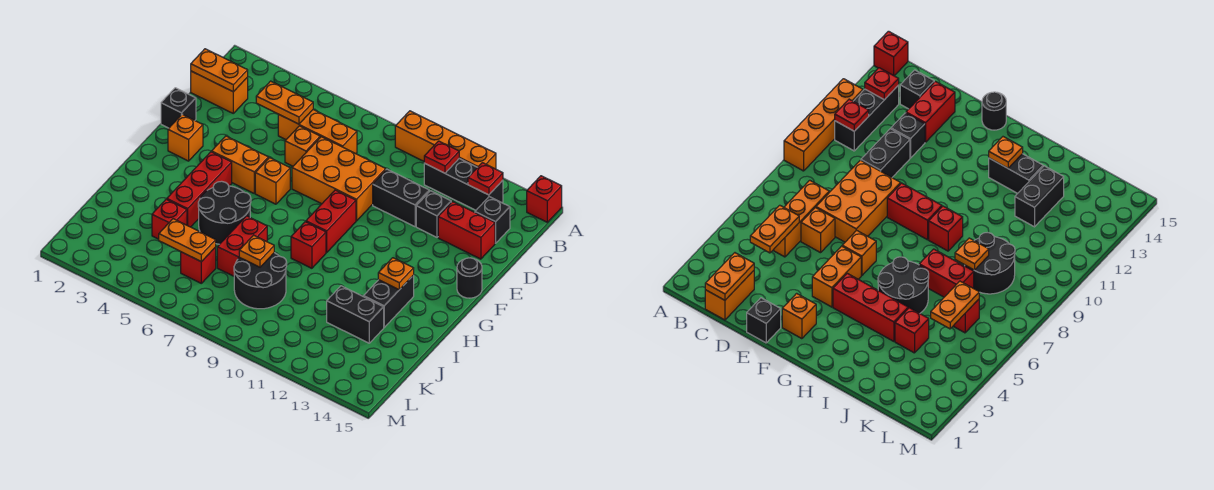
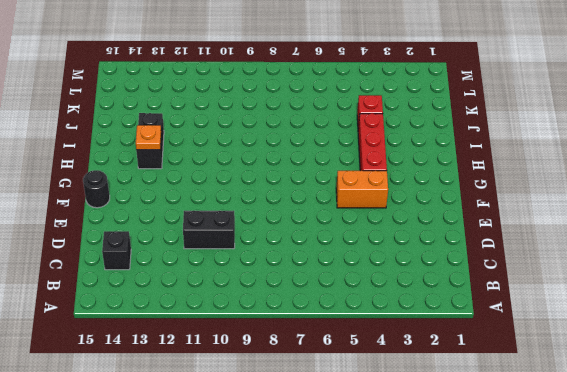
none -> orange 1x4 brick [395,111,496,169]
none -> red 1x1 brick [527,176,562,222]
none -> black 1x3 brick [424,159,503,210]
none -> orange 1x2 brick [191,71,248,113]

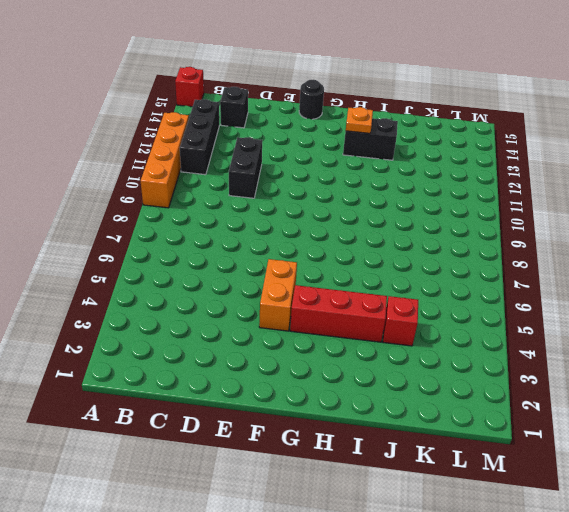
none -> orange 1x2 brick [191,71,248,113]
none -> orange 1x3 brick [278,110,357,154]
none -> orange 1x1 brick [285,126,320,166]
none -> orange 2x3 brick [292,137,386,221]

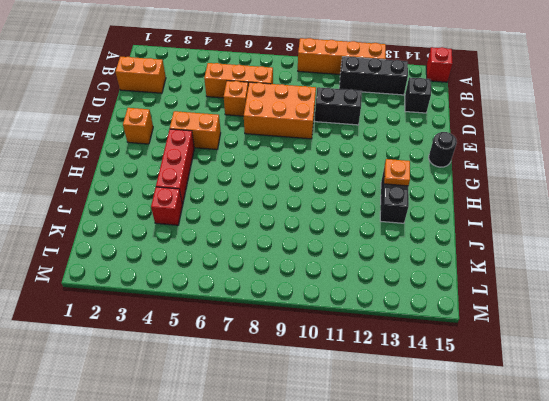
none -> black 1x1 brick [416,191,451,237]
none -> red 1x2 brick [438,202,495,259]
none -> black 1x1 brick [161,88,196,128]
none -> orange 1x1 brick [255,158,290,204]

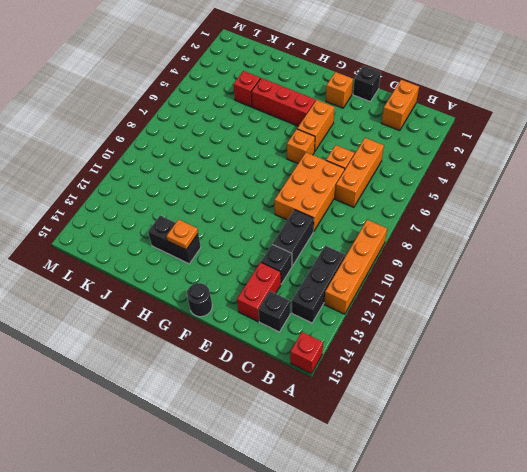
none -> red 1x2 brick [306,190,356,252]
none -> black 2x2 round brick [198,181,251,244]
none -> red 1x1 brick [291,222,326,268]
none -> red 1x2 brick [217,216,267,276]

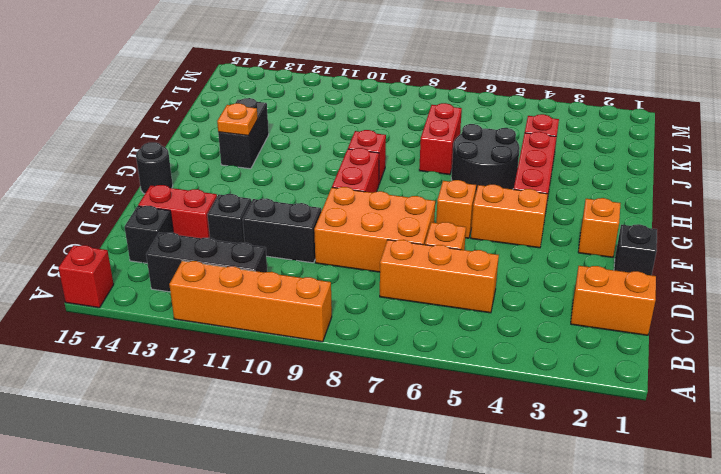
none -> black 2x2 round brick [234,253,287,309]
none -> black 1x2 brick [327,286,384,343]
none -> red 1x1 brick [181,247,216,283]
none -> red 1x1 plate [424,141,459,173]

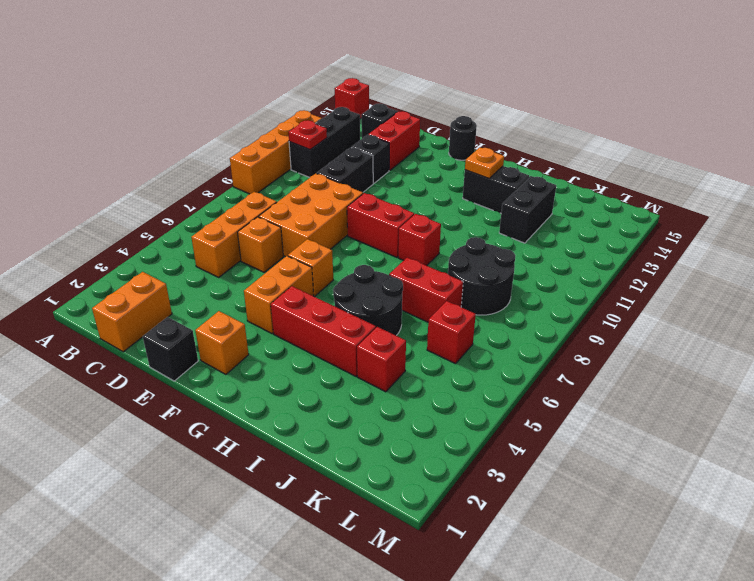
none -> red 1x1 plate [468,163,503,195]
none -> orange 1x2 plate [191,49,248,92]
none -> orange 1x2 plate [256,81,313,124]
none -> orange 1x1 plate [239,235,274,267]

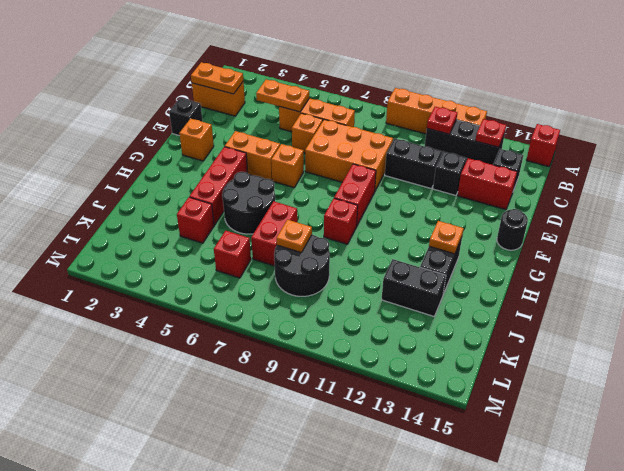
none -> orange 1x2 plate [159,219,216,262]

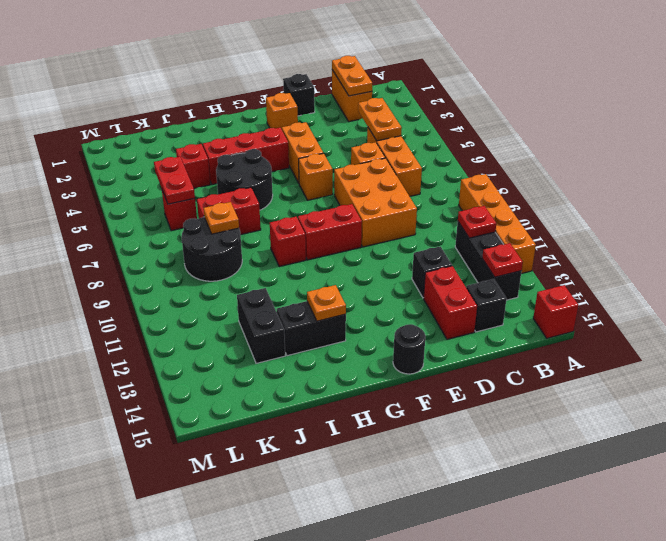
red 1x2 plate [154,157,195,204] -> orange 1x2 plate [159,219,216,262]
none -> black 1x2 brick [373,169,429,227]

